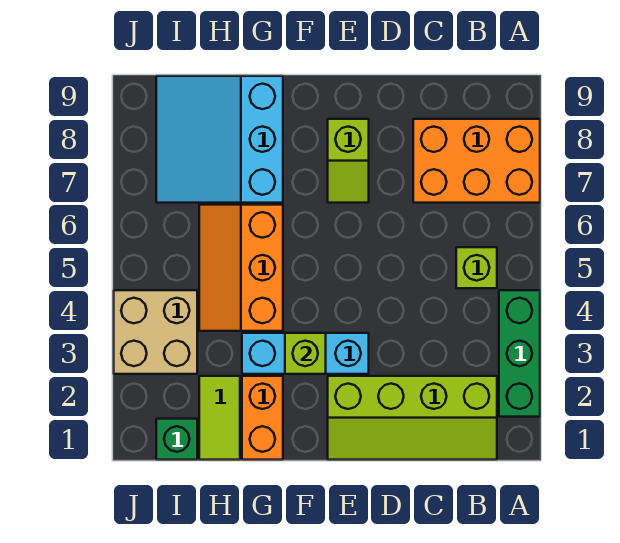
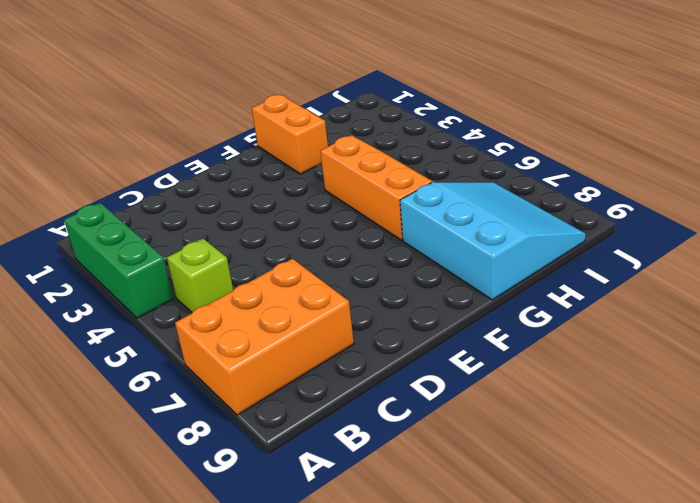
none -> lime 2x4 slope [328,376,497,460]
none -> cyan 1x3 brick [242,333,369,374]
none -> lime 1x2 slope [328,119,369,203]

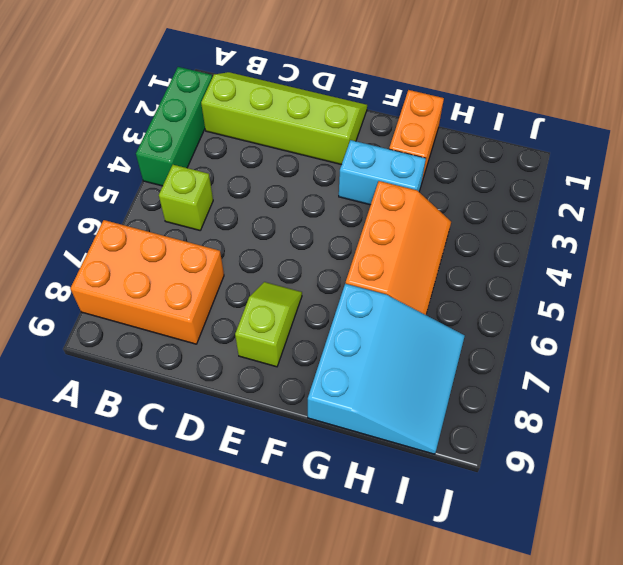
cyan 1x2 brick [339,140,426,205] -> cyan 1x3 brick [242,333,369,374]
none -> lime 1x2 tile [199,376,240,460]
none -> green 1x1 brick [156,419,197,460]
none -> tan 2x2 brick [114,290,197,374]

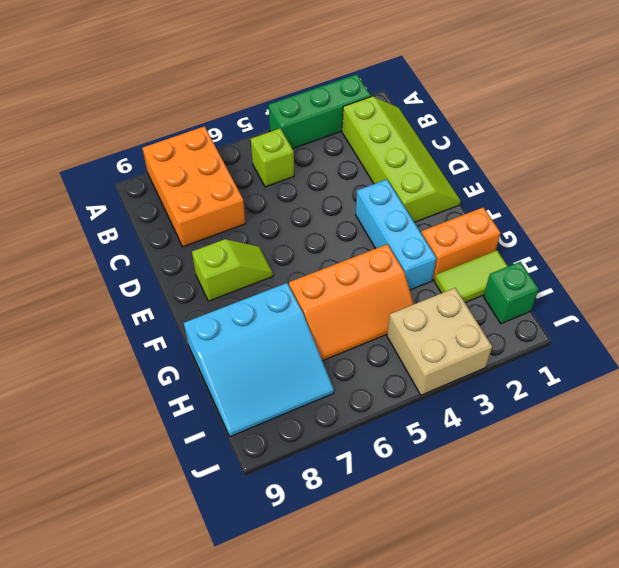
none -> lime 1x1 brick [285,333,326,374]

